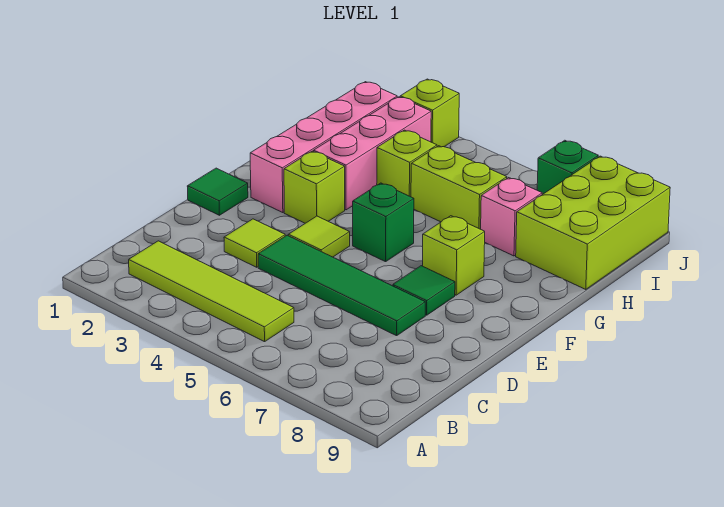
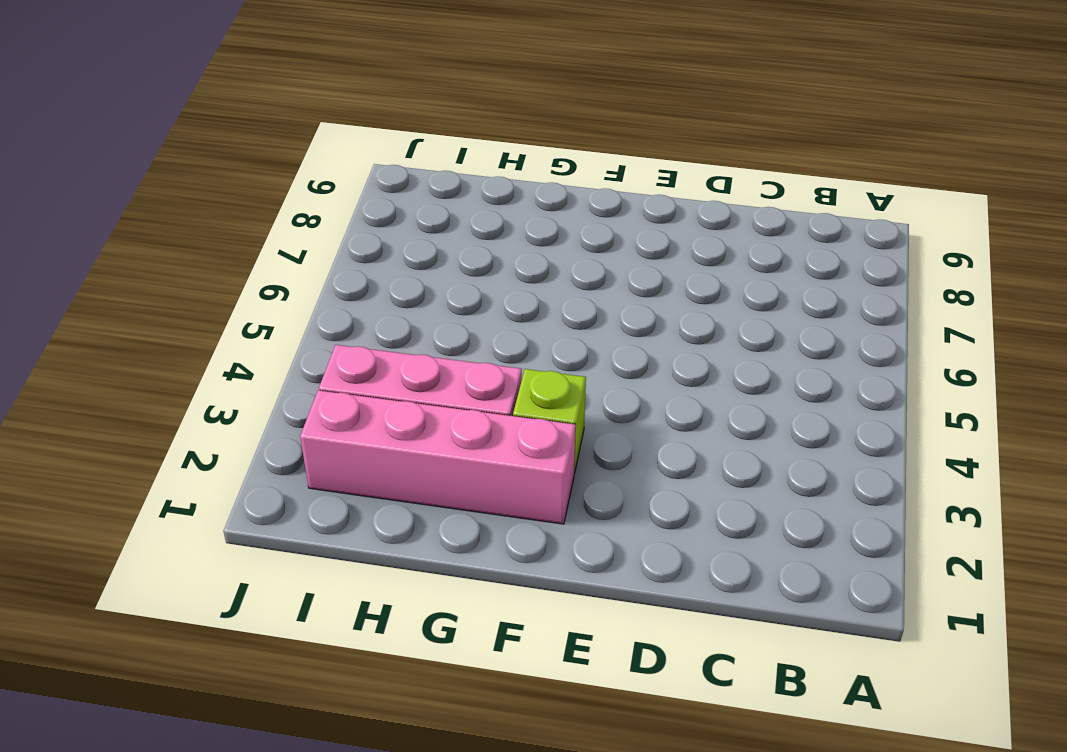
none -> lime 1x4 tile [129,241,294,342]
none -> lime 1x1 tile [224,219,285,267]
none -> green 1x4 tile [258,235,425,336]

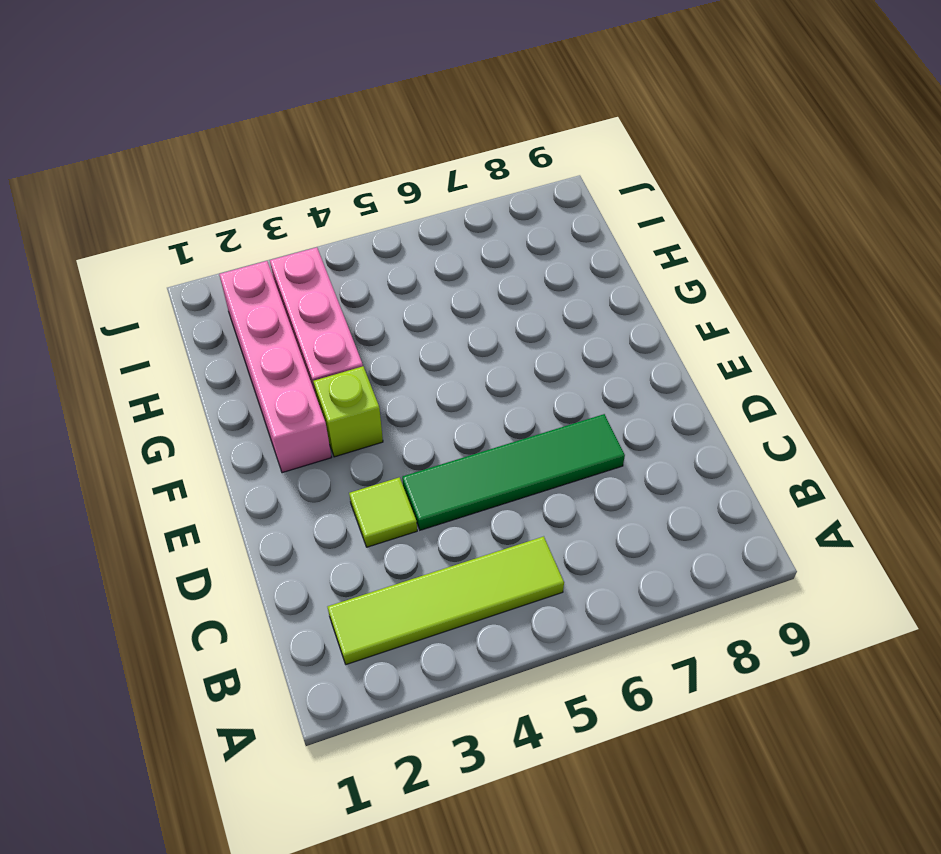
none -> green 1x1 tile [187,168,248,215]
none -> lime 1x1 tile [288,216,350,257]
none -> green 1x1 tile [393,266,455,315]

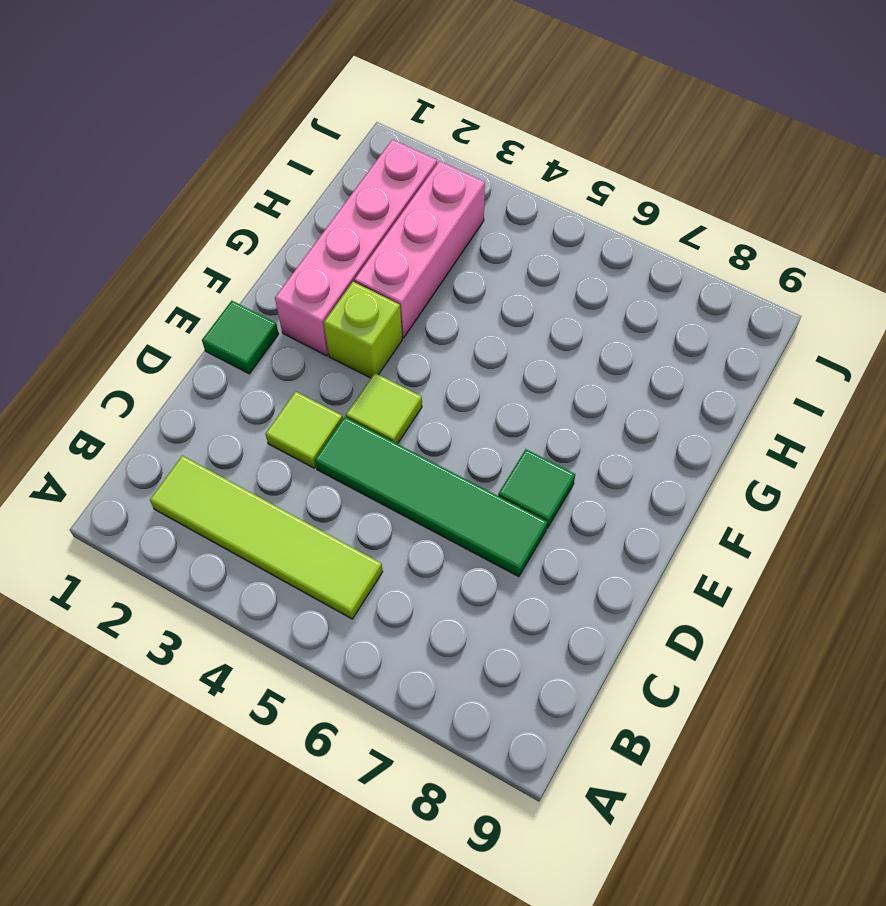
none -> green 1x1 brick [353,183,414,262]
none -> lime 1x1 brick [423,216,485,295]
none -> lime 1x1 brick [377,130,437,197]

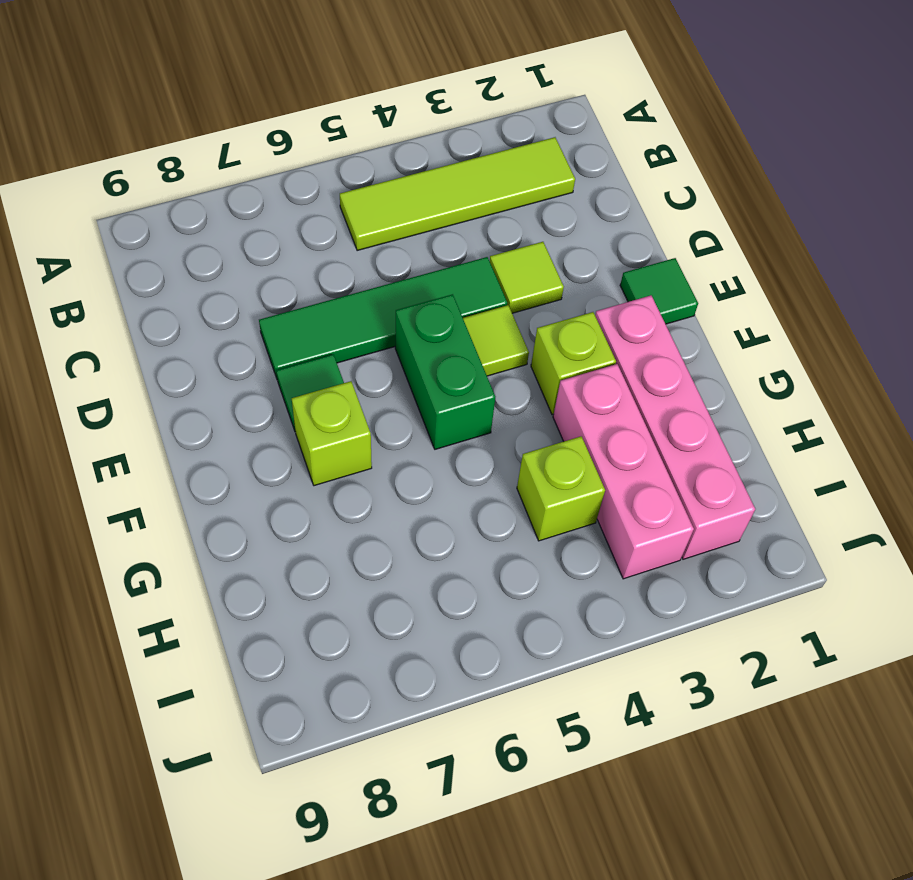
green 1x2 brick [395,294,495,449] -> green 1x1 brick [353,183,414,262]
none -> lime 1x2 brick [411,146,507,229]
none -> pink 1x1 brick [481,178,542,256]
none -> lime 2x3 brick [516,156,670,289]

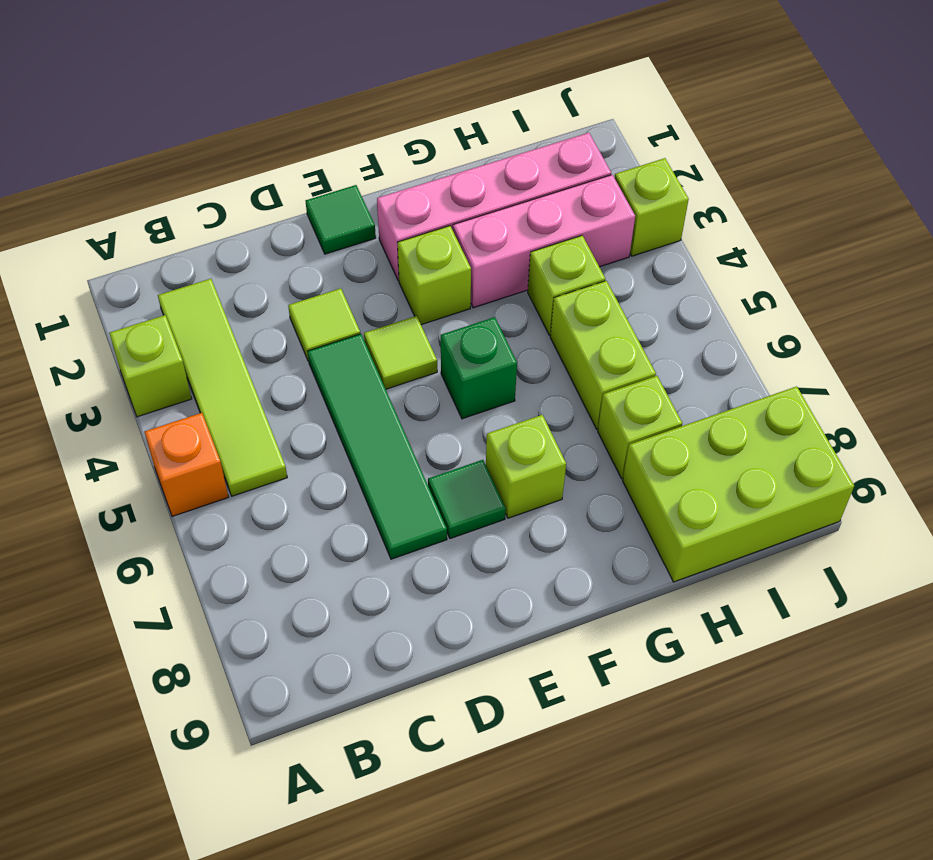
lime 1x1 brick [109,315,192,417] -> none
orange 1x1 brick [144,413,228,516] -> none
lime 1x1 brick [598,376,682,479] -> pink 1x1 brick [481,178,542,256]
none -> green 1x1 brick [537,140,598,194]

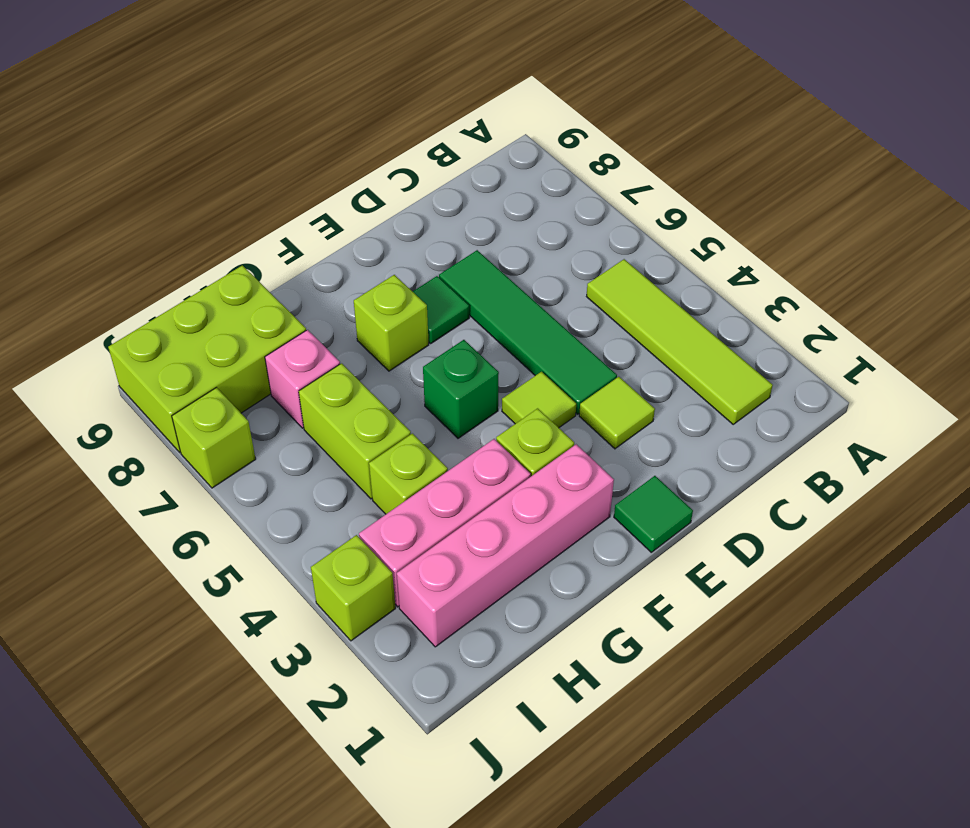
lime 1x1 brick [172,388,256,488] -> green 1x1 brick [537,140,598,194]

